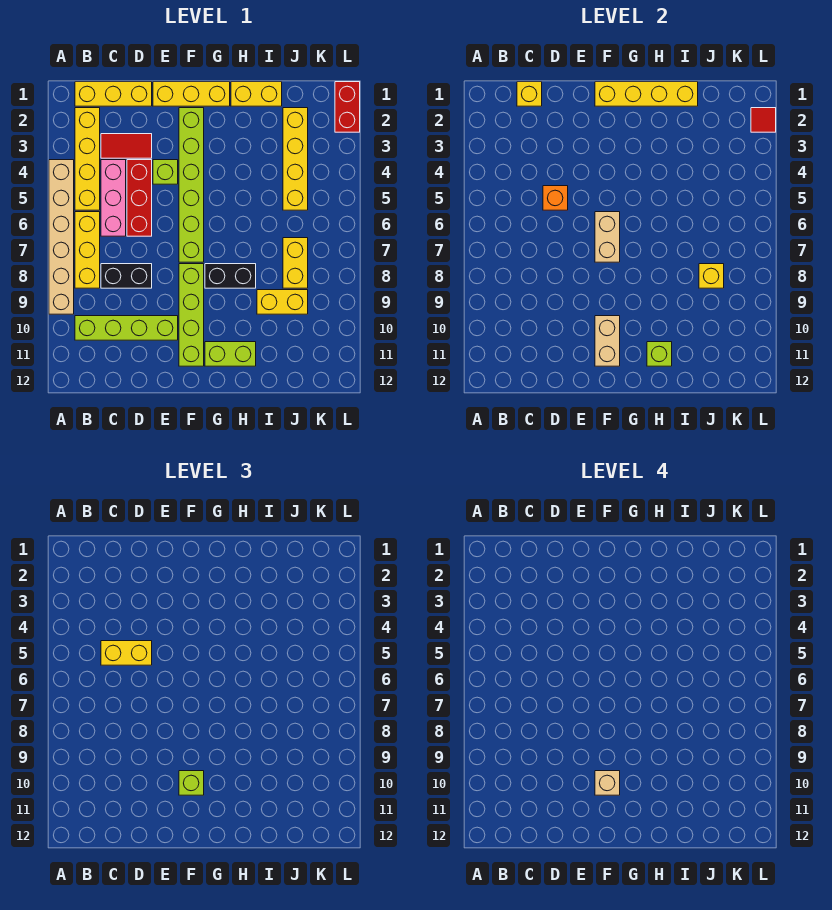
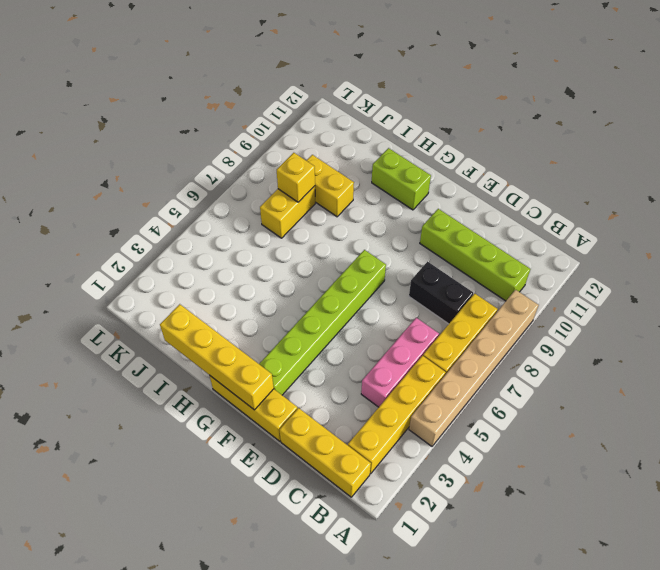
none -> red 1x2 tile [101,134,152,158]
none -> red 1x3 brick [127,160,152,236]
none -> lime 1x1 brick [153,160,178,184]
none -> lime 1x4 brick [179,264,204,366]

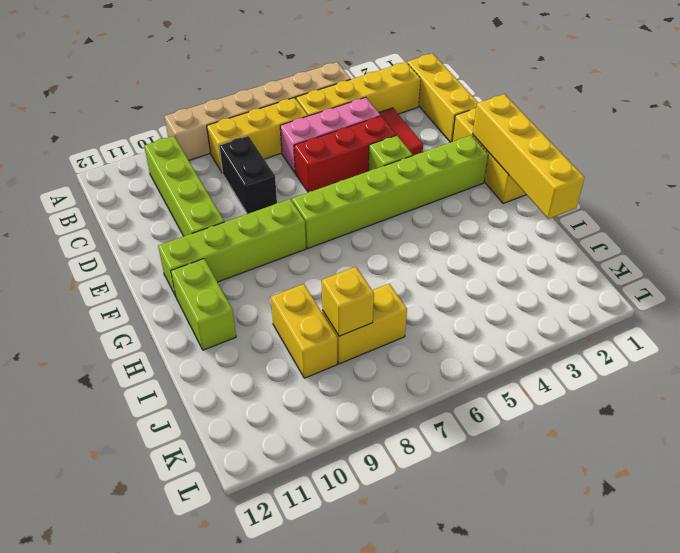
none -> black 1x2 brick [205,264,256,288]
none -> yellow 1x2 brick [231,82,282,106]
none -> yellow 1x4 brick [283,108,308,210]
none -> red 1x2 brick [335,82,360,132]

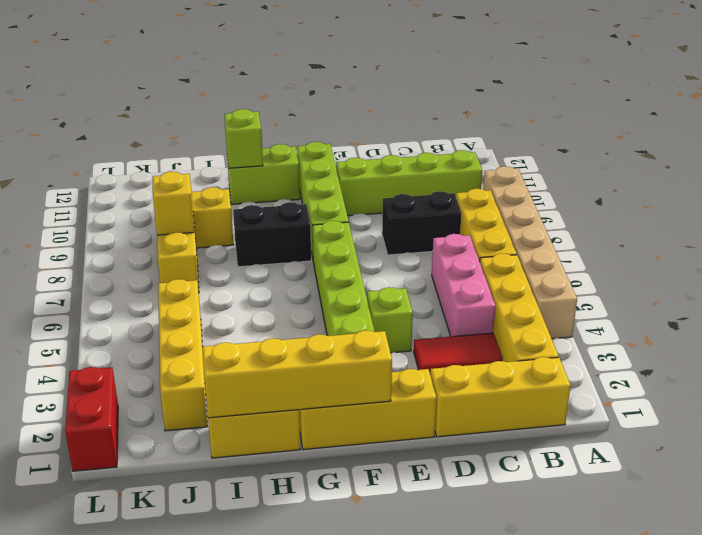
none -> red 1x3 brick [127,160,152,236]
none -> yellow 1x1 brick [517,82,542,106]
none -> orange 1x1 brick [543,186,568,210]
none -> tan 1x2 brick [595,212,620,262]

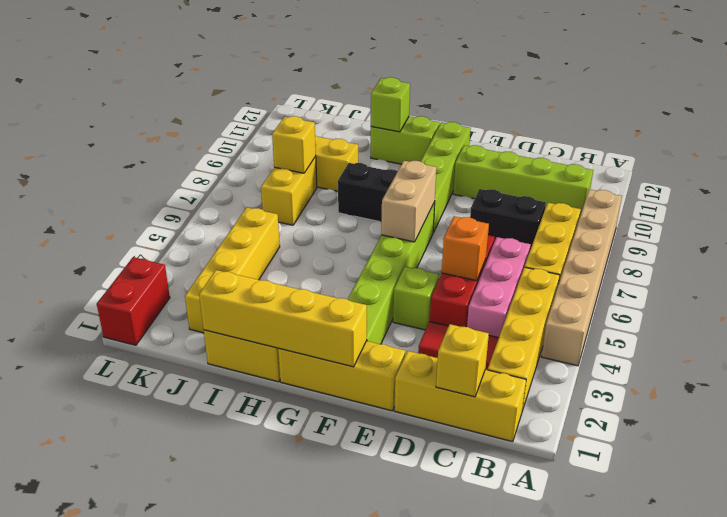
none -> tan 1x2 brick [595,316,620,366]
none -> red 1x1 tile [751,108,776,132]
none -> yellow 1x2 brick [101,641,152,665]
none -> lime 1x1 brick [179,771,204,795]

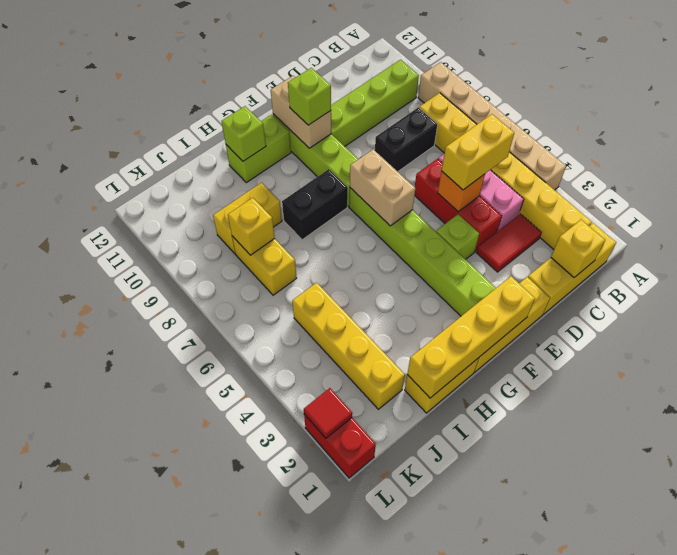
none -> tan 1x1 brick [595,771,620,795]

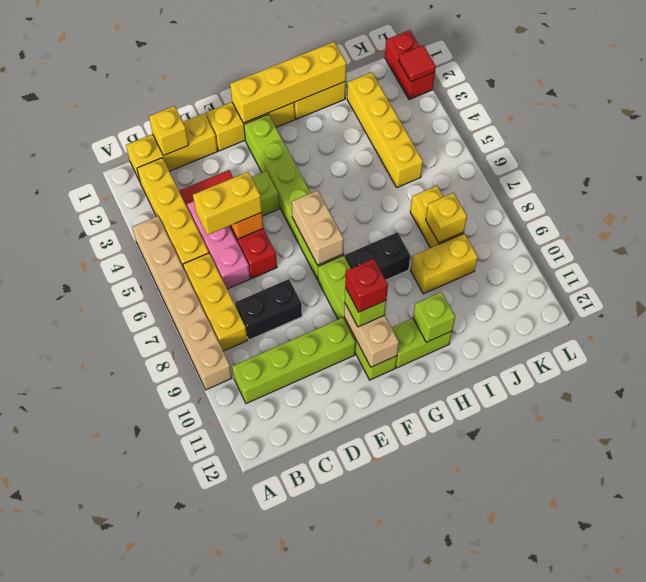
red 1x1 brick [345,259,388,312] -> tan 1x1 brick [595,771,620,795]

